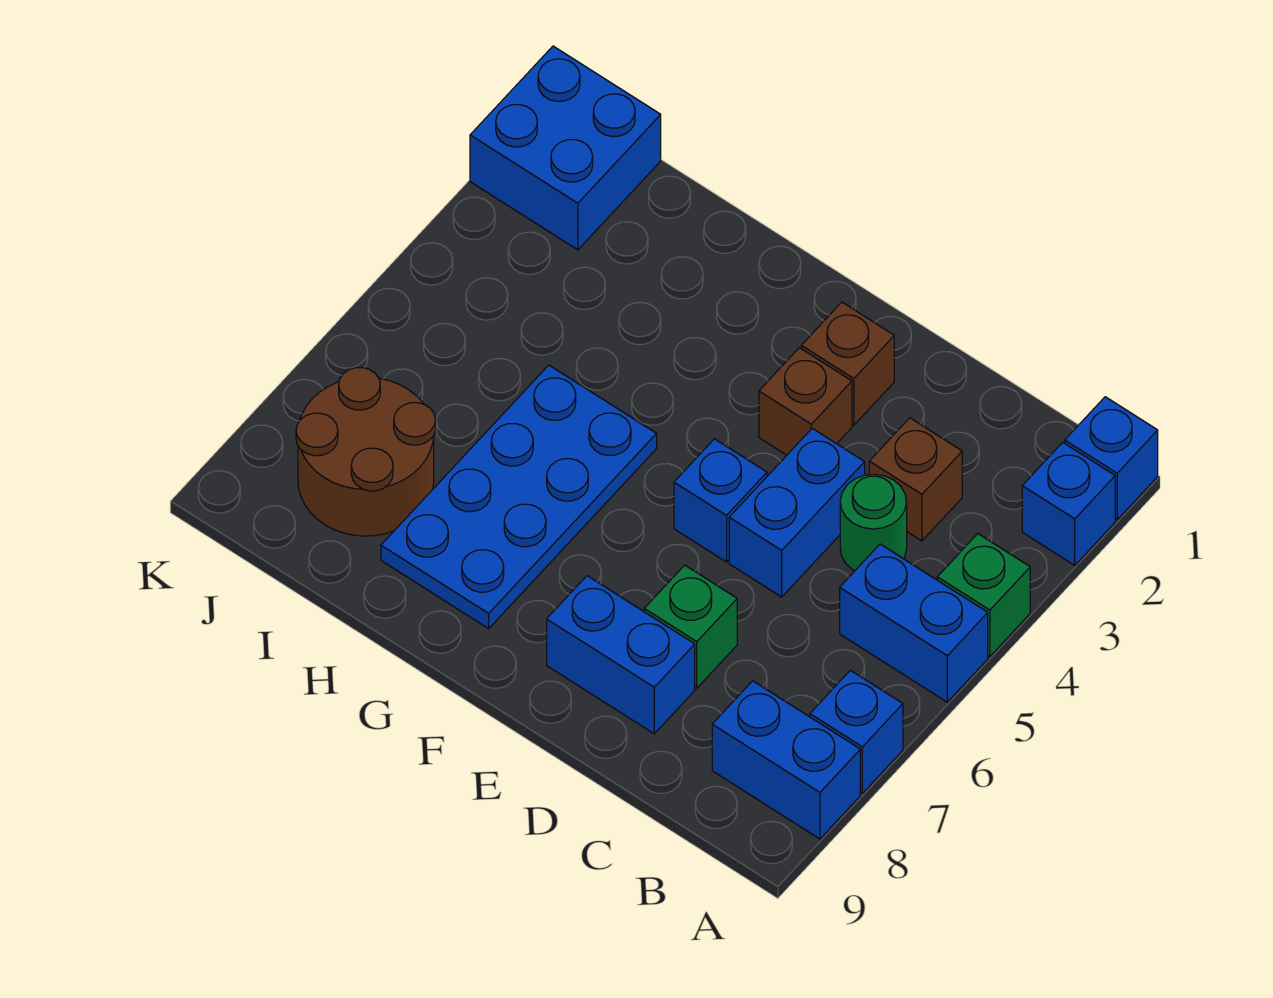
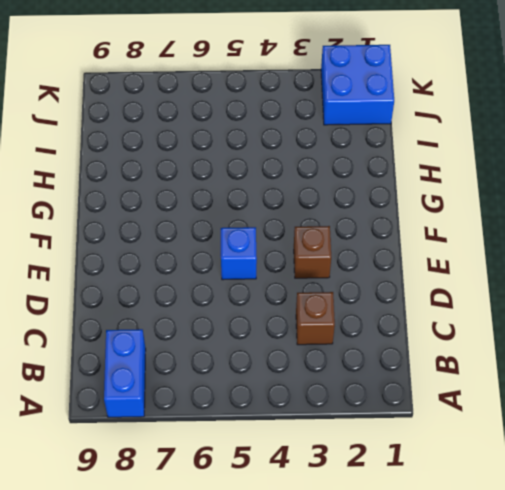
none -> blue 1x1 brick [1065,397,1158,520]
none -> blue 1x1 brick [1022,442,1115,565]
none -> green 1x1 brick [937,534,1030,657]

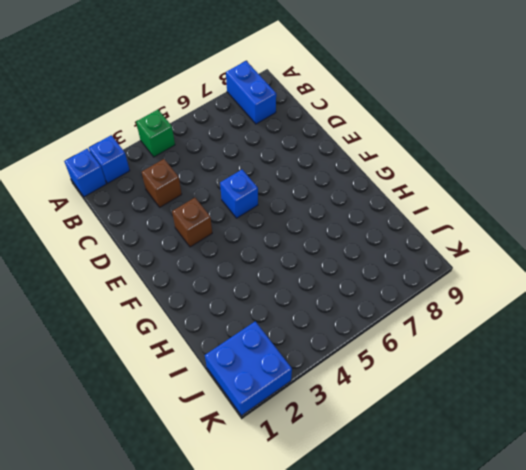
none -> blue 1x2 brick [840,544,988,702]
none -> blue 1x1 brick [810,670,903,793]
none -> green 1x1 round brick [840,474,907,571]

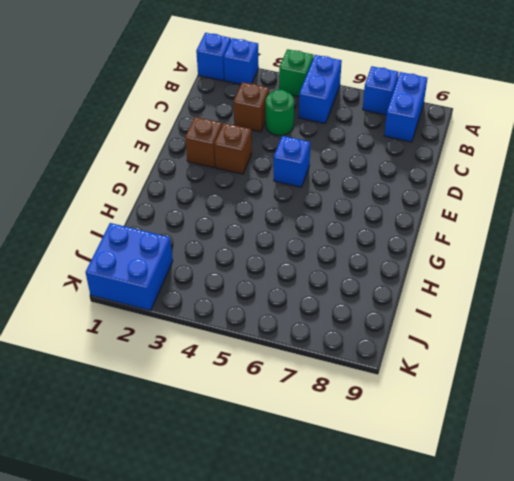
none -> blue 1x2 brick [729,428,865,597]
none -> green 1x1 brick [644,565,737,688]
none -> blue 1x2 brick [547,576,695,734]

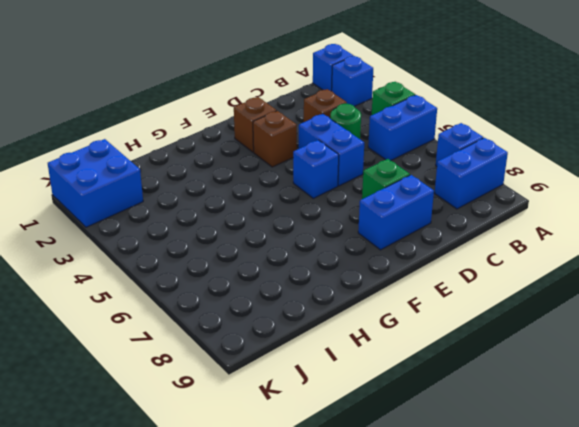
none -> blue 2x4 plate [381,365,657,629]
none -> brown 2x2 round brick [296,368,436,536]

